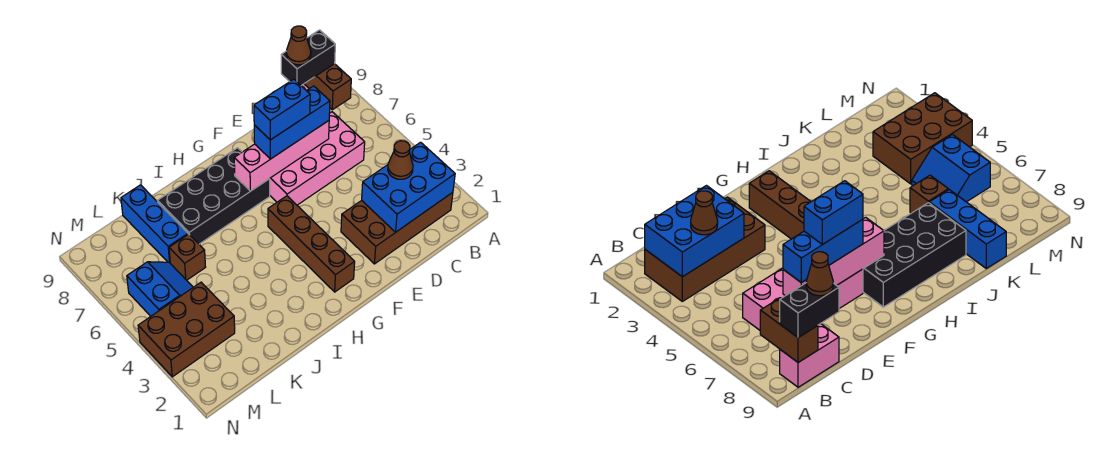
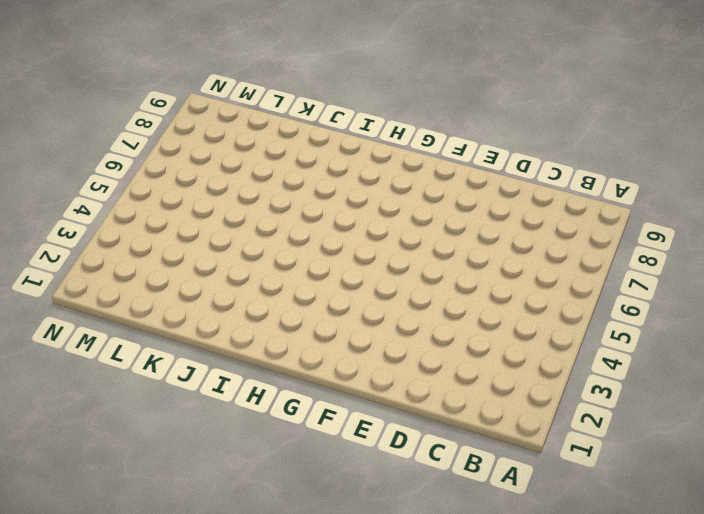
none -> brown 2x4 brick [341,192,453,264]
none -> pink 1x2 brick [780,324,839,387]
none -> pink 2x4 brick [270,112,365,205]

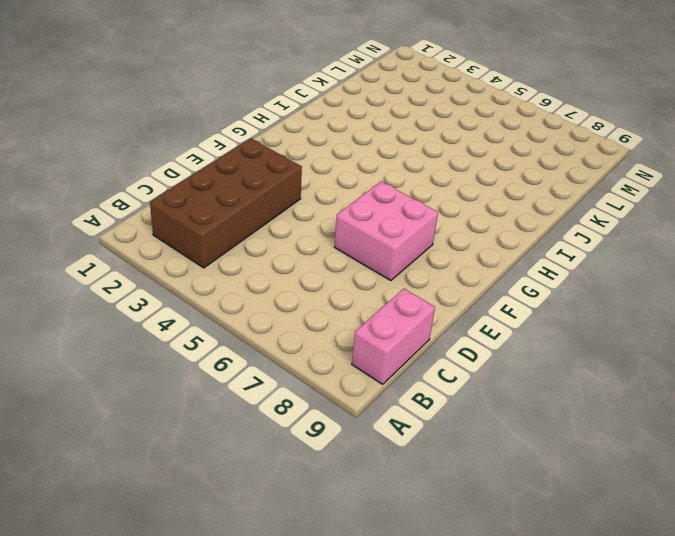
pink 2x2 brick [334,182,438,281] -> pink 2x4 brick [270,112,365,205]
none -> brown 1x4 brick [268,196,355,292]
none -> black 2x4 brick [158,148,270,244]
none -> brown 1x1 brick [169,234,205,280]

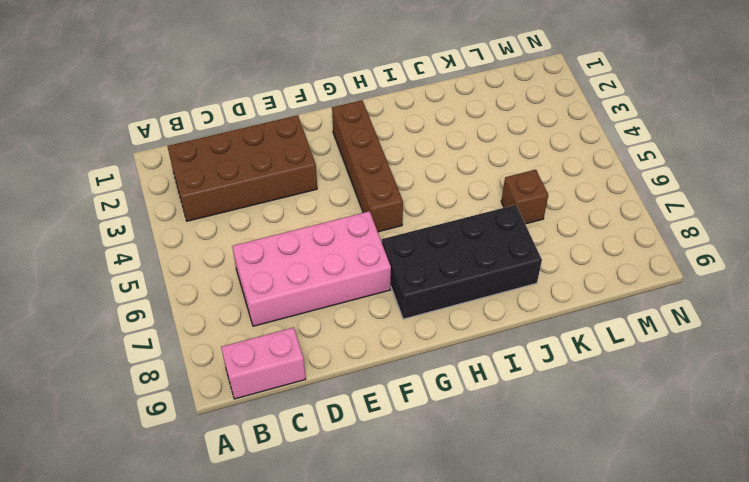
none -> blue 1x3 brick [121,185,188,263]
none -> brown 2x3 brick [138,282,235,377]
none -> blue 2x2 slope [127,262,193,316]

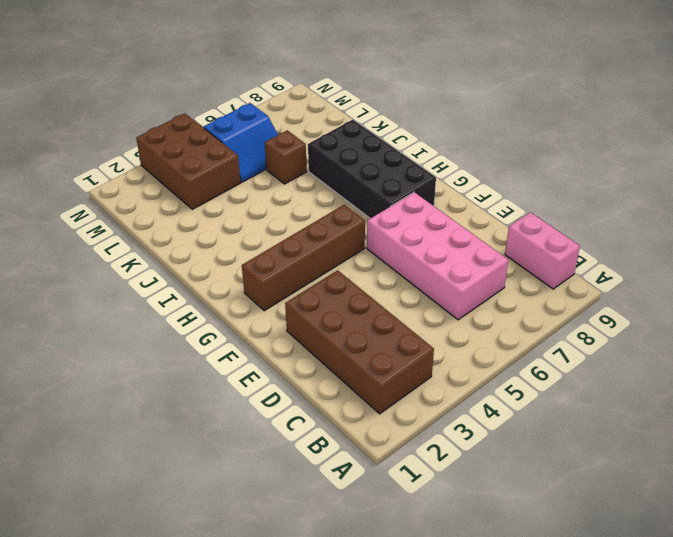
none -> blue 1x3 brick [121,185,188,263]
none -> blue 2x3 brick [362,142,455,232]
none -> brown 1x2 brick [304,64,351,110]

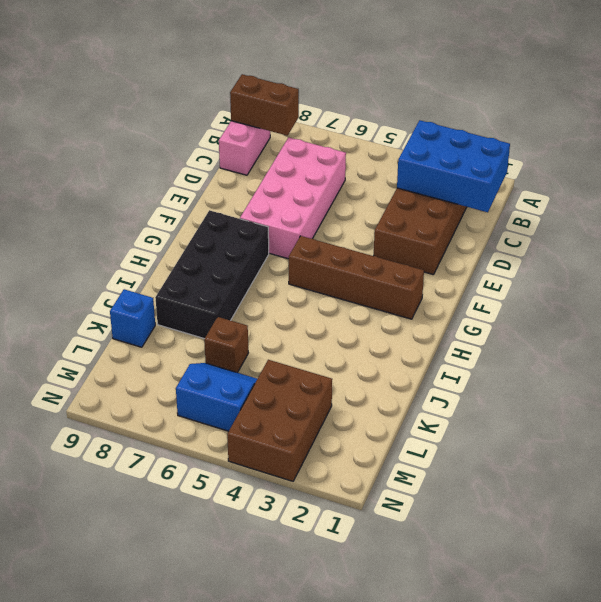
blue 2x3 brick [397,120,510,212] -> blue 2x3 brick turned to [362,142,455,232]
blue 1x1 brick [110,289,155,347] -> blue 1x3 brick [121,185,188,263]
none -> pink 1x4 brick [234,121,329,191]
none -> black 1x2 brick [281,30,335,85]
none -> brown 1x1 cone [388,141,413,179]

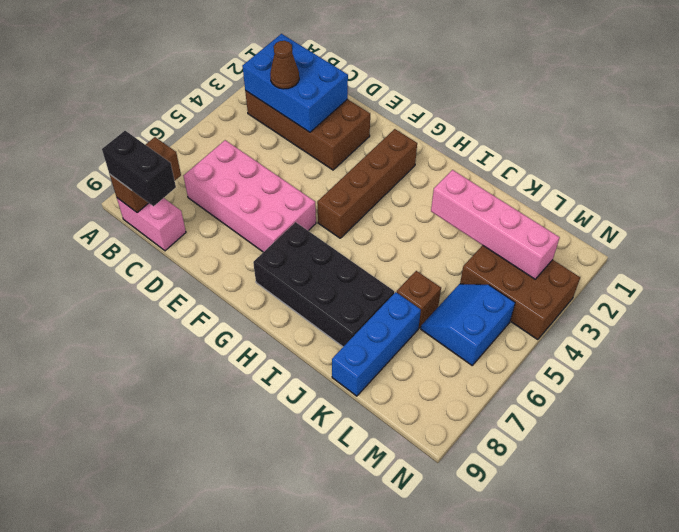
pink 1x4 brick [431,170,560,279] -> pink 1x4 brick moved to [234,121,329,191]
none -> blue 1x3 brick [254,86,330,159]
none -> brown 1x1 cone [286,26,311,65]
none -> blue 1x2 brick [254,79,310,140]

